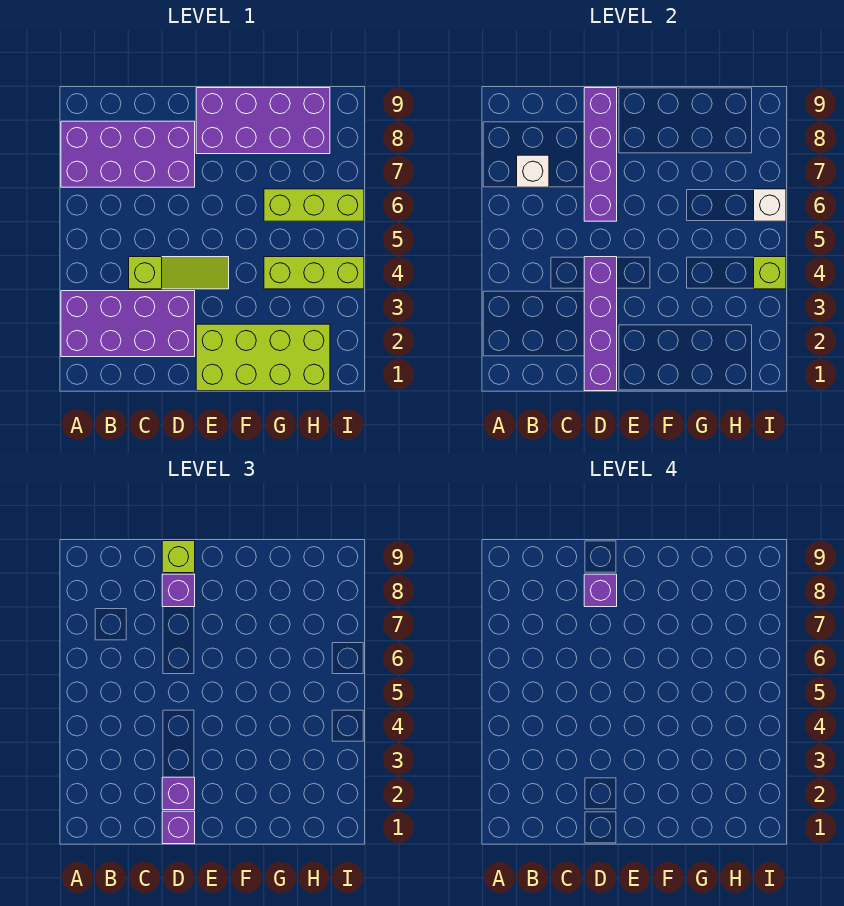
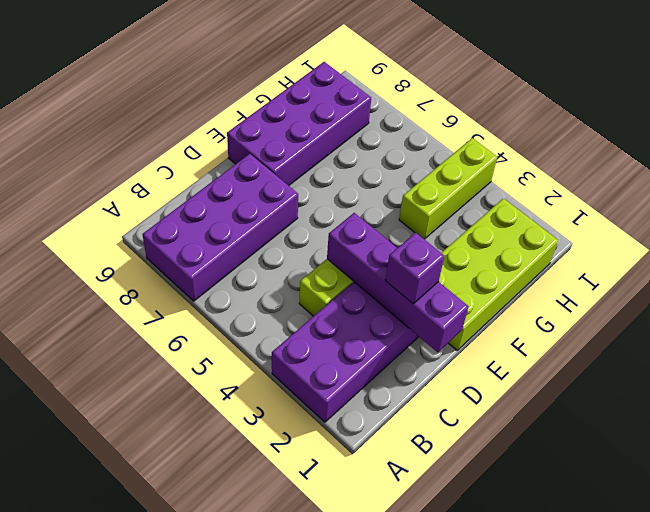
none -> lime 1x3 brick [264,189,364,221]
none -> white 1x1 brick [517,155,549,187]
none -> purple 1x4 brick [584,88,617,221]

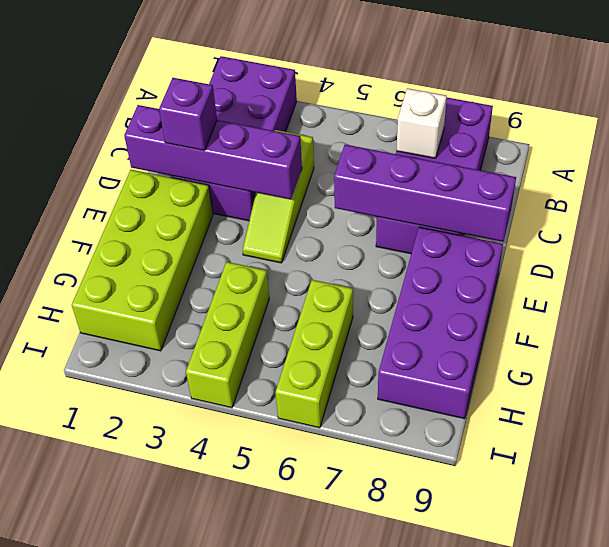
none -> lime 1x1 brick [754,257,786,289]
none -> white 1x1 brick [754,189,786,221]
none -> purple 1x1 brick [162,811,195,844]

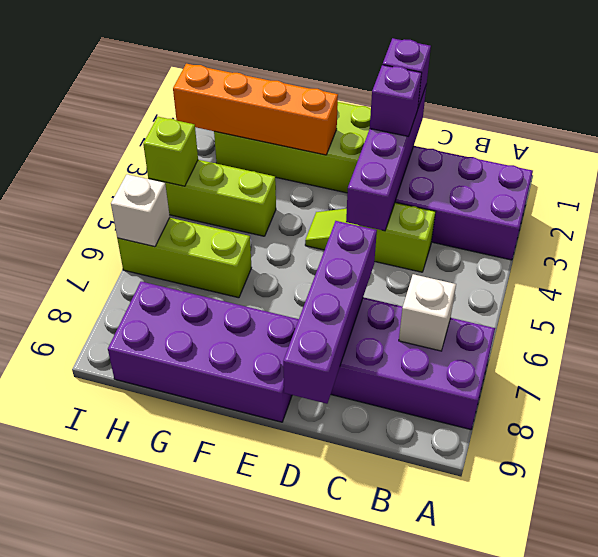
orange 1x4 brick [173,64,338,155] -> none
none -> purple 1x1 brick [162,574,195,607]
none -> lime 1x1 brick [162,541,195,573]
none -> purple 1x1 brick [584,574,617,607]

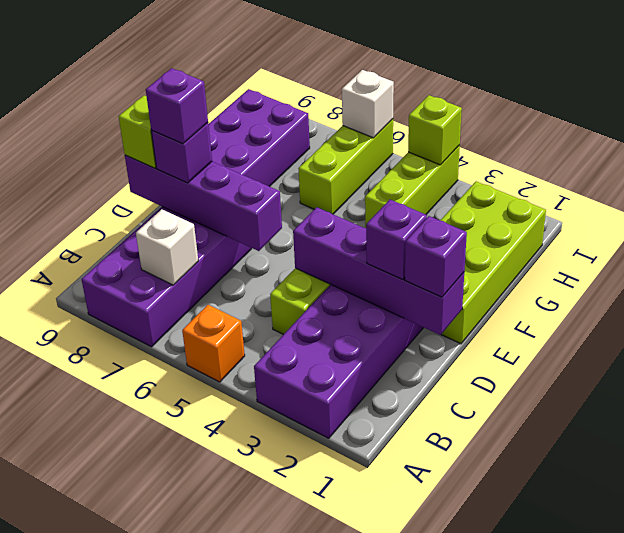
orange 1x1 brick [182,305,245,382] -> none

